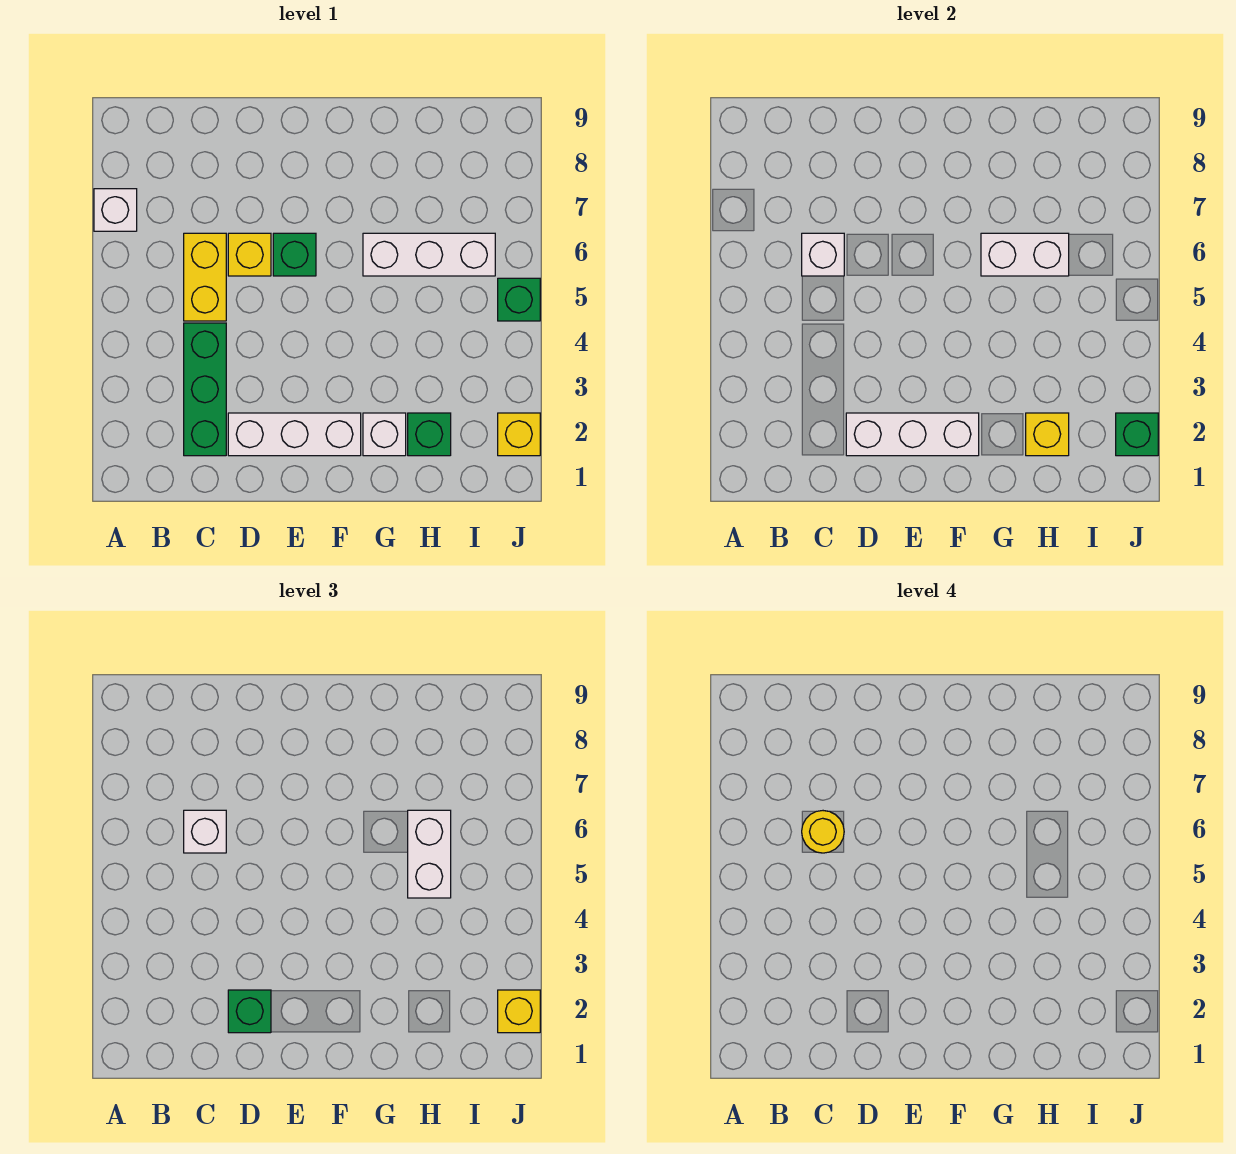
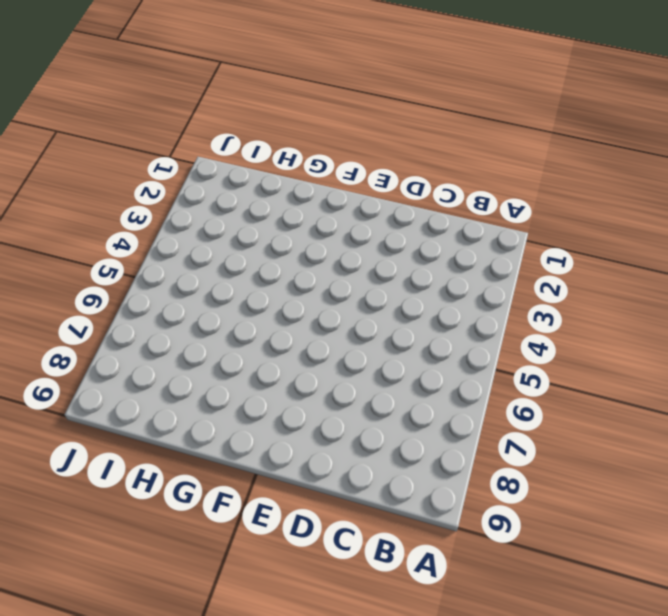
none -> white 1x1 brick [94,189,137,231]
none -> green 1x3 brick [184,323,226,456]
none -> yellow 1x2 brick [184,233,226,321]

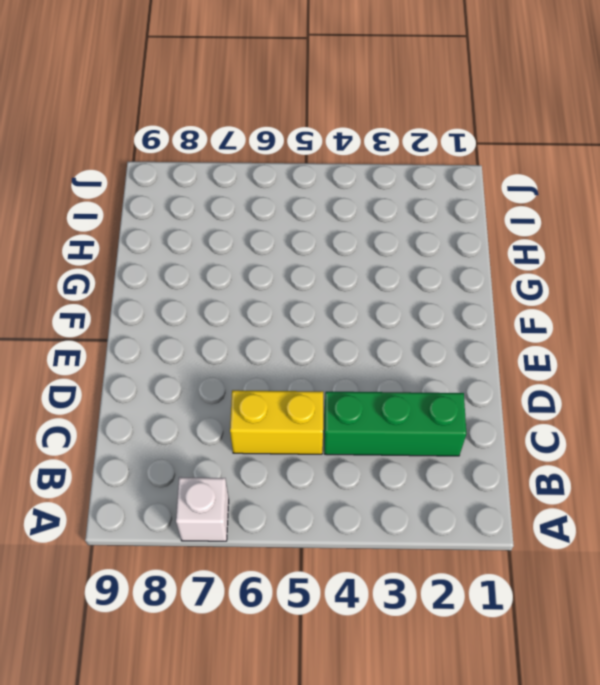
none -> white 1x3 brick [228,413,361,456]
none -> yellow 1x1 brick [228,233,271,276]
none -> green 1x1 brick [273,233,316,276]

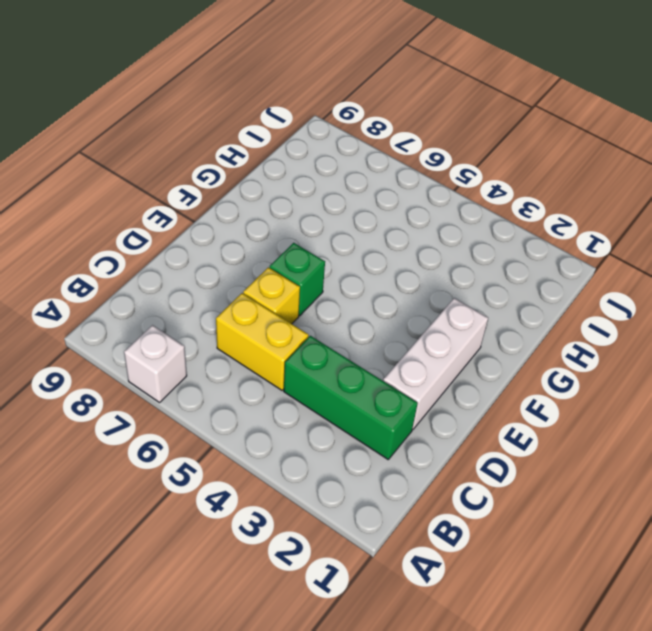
none -> white 1x1 brick [363,413,406,456]
none -> white 1x3 brick [363,233,495,276]
none -> green 1x1 brick [408,413,451,456]

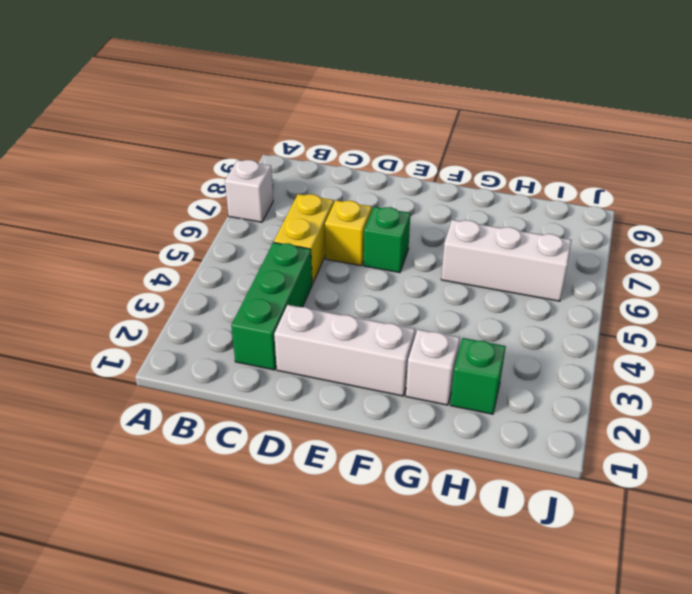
none -> yellow 1x1 brick [498,413,540,456]
none -> green 1x1 brick [498,278,540,321]
none -> white 1x1 brick [802,233,844,276]

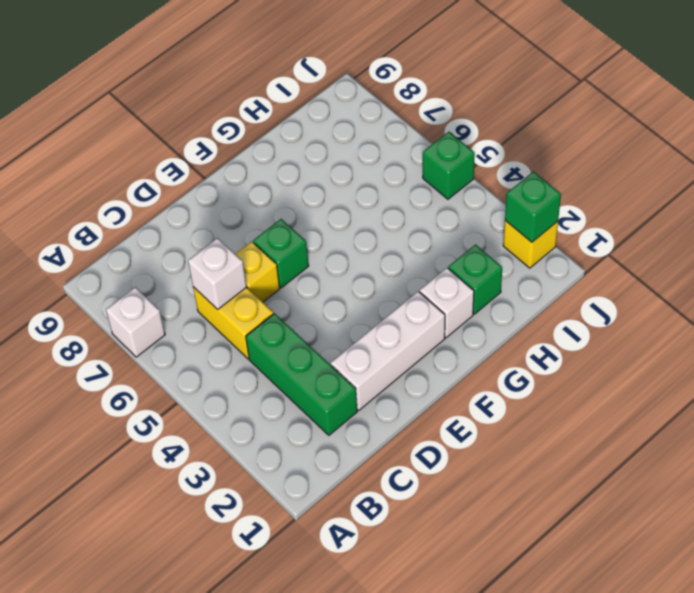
none -> white 1x3 brick [363,233,495,276]
none -> white 1x3 brick [846,413,979,456]
none -> white 1x2 brick [981,233,1069,276]

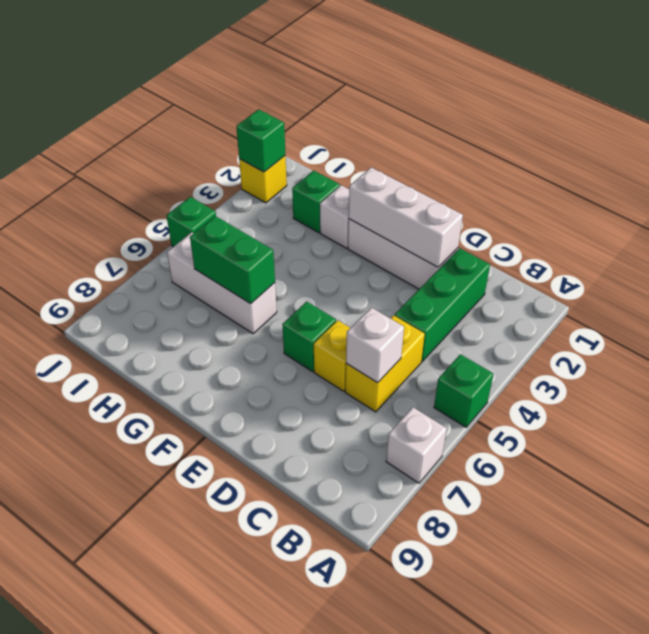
green 1x1 brick [434,354,493,427] -> green 1x1 brick moved to [228,990,271,1033]
green 1x2 brick [190,216,275,304] -> white 1x2 brick [981,233,1069,276]
none -> yellow 1x1 brick [1026,413,1069,456]
none -> white 1x1 brick [184,810,226,853]
none -> white 1x2 brick [408,810,451,898]

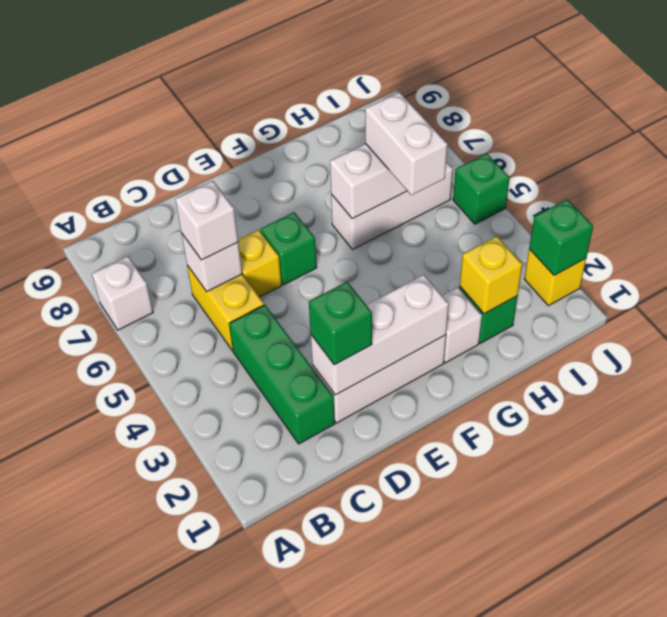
none -> yellow 1x1 brick [498,990,540,1033]
none -> yellow 1x1 round brick [802,811,844,853]

